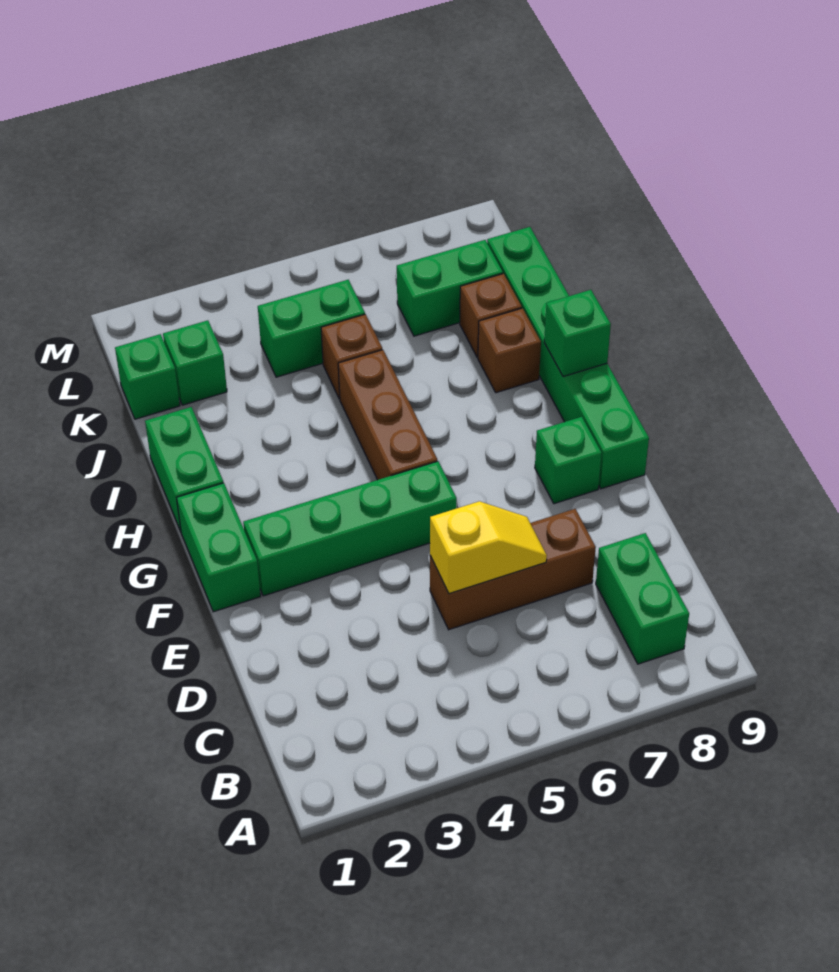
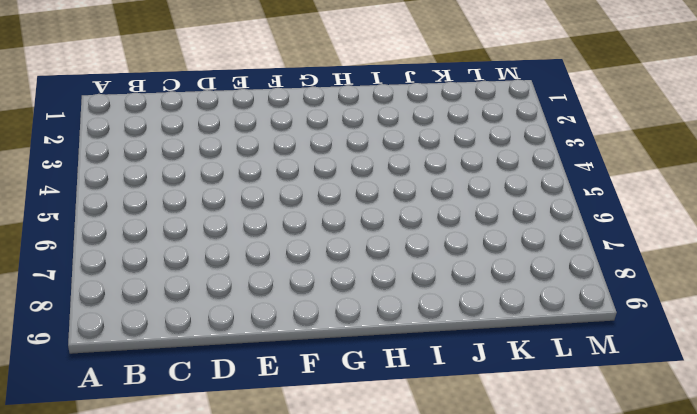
none -> green 1x2 brick [596,533,689,664]
none -> brown 1x3 brick [430,509,596,630]
none -> green 1x2 brick [177,483,261,612]

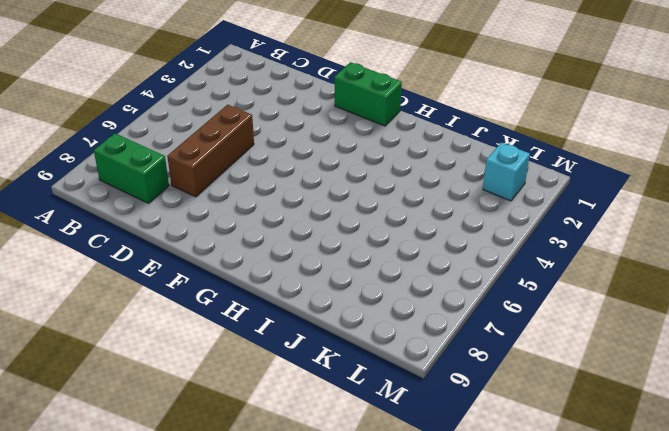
cyan 1x1 brick [483,142,530,201] -> none
none -> green 1x4 brick [243,461,457,596]
none -> green 1x1 brick [535,417,602,504]
none -> green 1x6 brick [487,227,649,489]

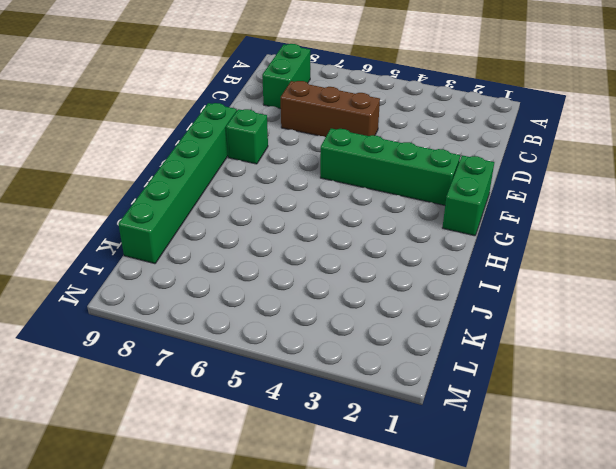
none -> brown 1x3 brick [338,350,437,480]
none -> green 1x2 brick [145,407,223,531]
none -> brown 1x1 brick [478,308,541,393]

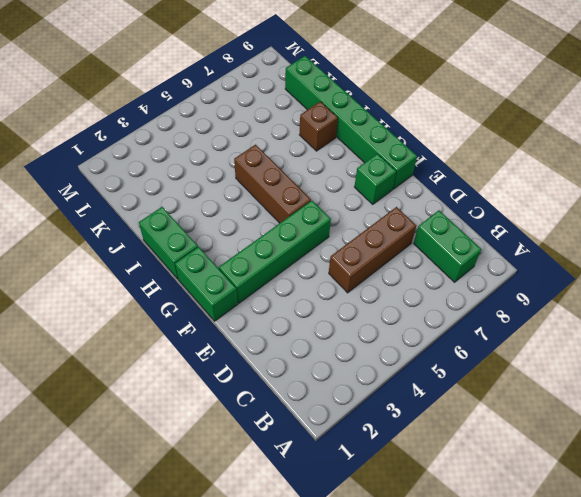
none -> brown 1x1 brick [321,314,382,399]
none -> brown 1x1 brick [460,274,522,357]
none -> green 1x1 brick [115,334,180,419]

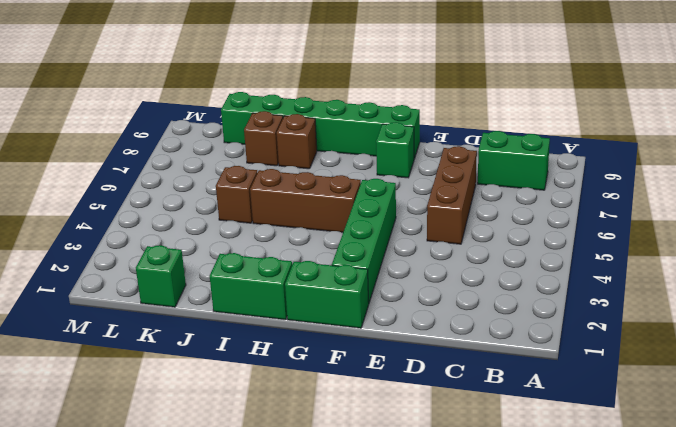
none -> green 1x1 brick [163,320,227,405]
none -> green 1x2 brick [258,280,365,377]
none -> green 1x2 brick [397,240,503,336]

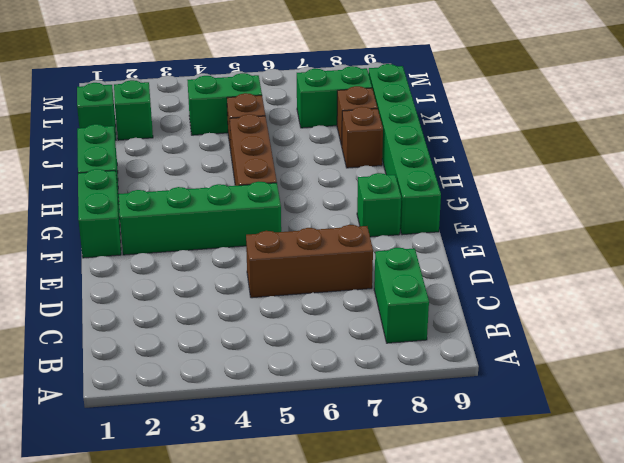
none -> yellow 1x2 slope [430,501,547,594]
none -> green 1x1 brick [544,290,611,377]

